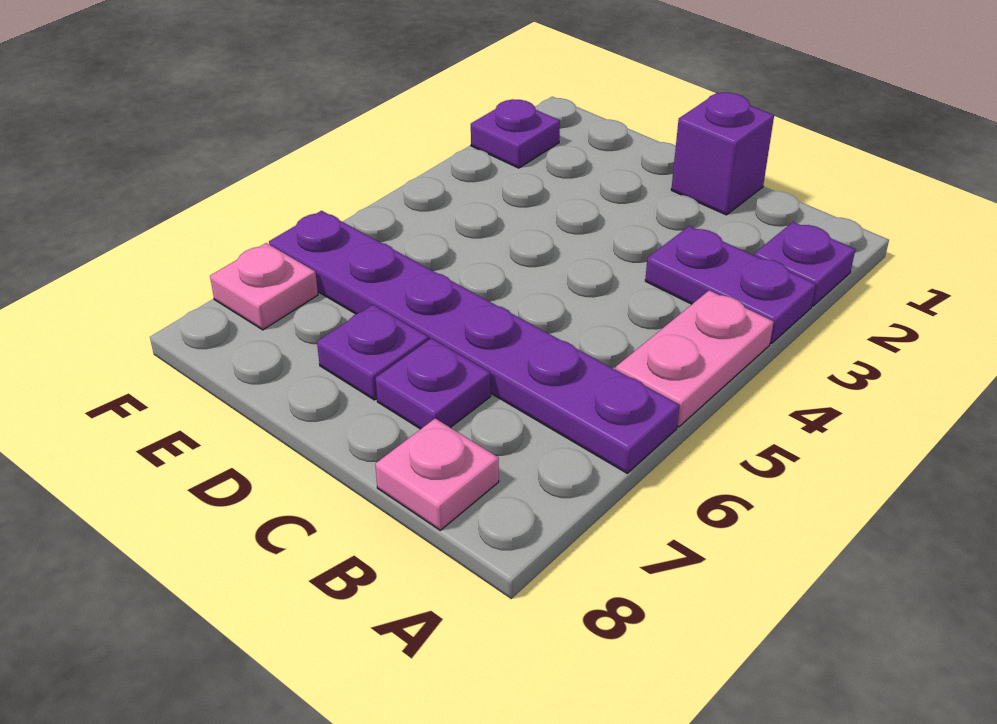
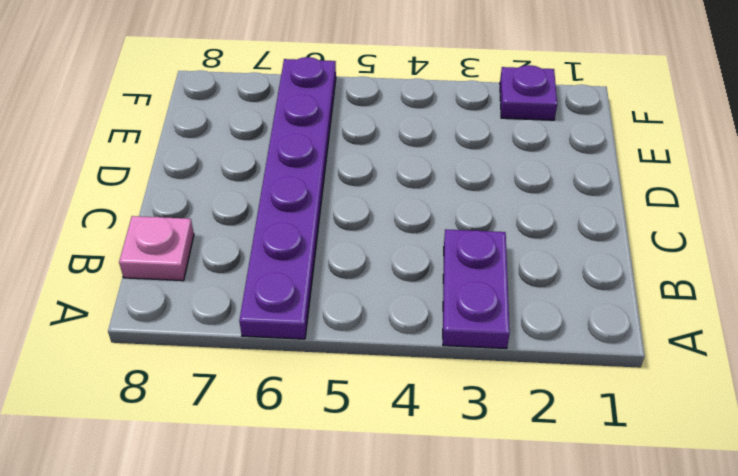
none -> purple 1x1 plate [754,222,855,306]
none -> pink 1x2 plate [615,290,774,427]

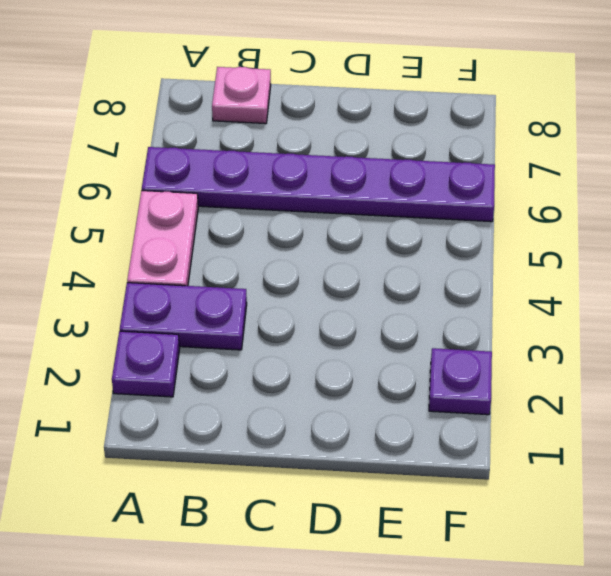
none -> purple 1x1 brick [671,93,774,215]
none -> purple 1x1 plate [376,338,491,429]

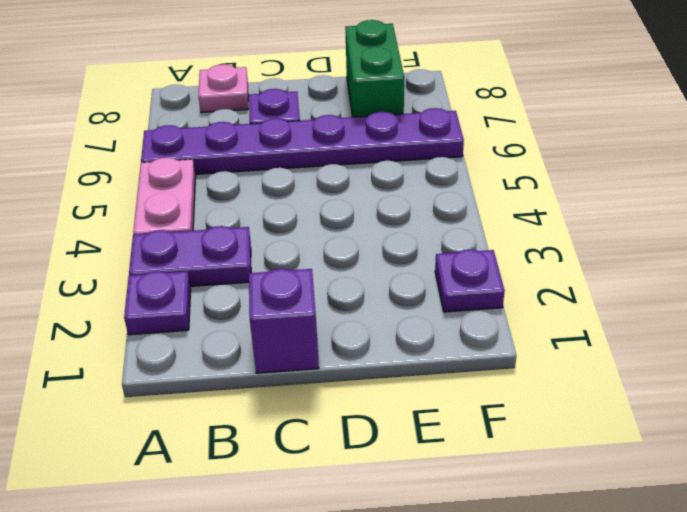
green 1x2 brick [345,20,404,117] -> none
none -> purple 1x1 plate [317,305,429,400]
none -> pink 1x1 plate [210,243,318,330]

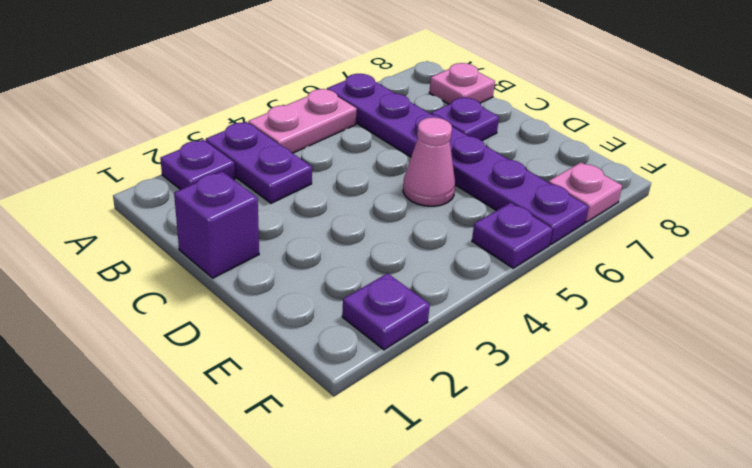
pink 1x1 cone [403,117,455,206] -> none
purple 1x1 plate [472,203,553,268] -> purple 1x1 plate moved to [317,305,429,400]

